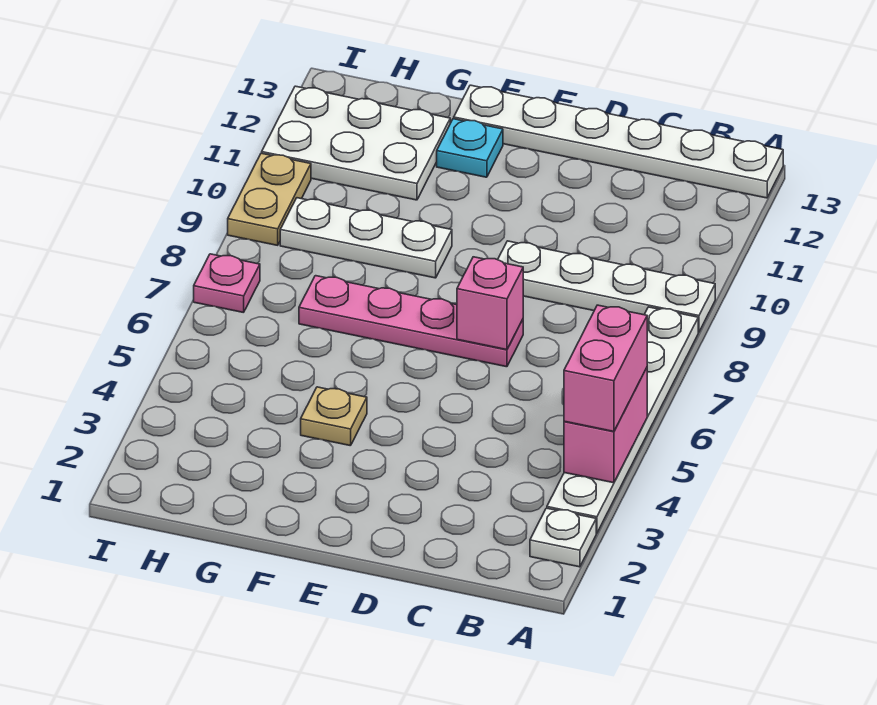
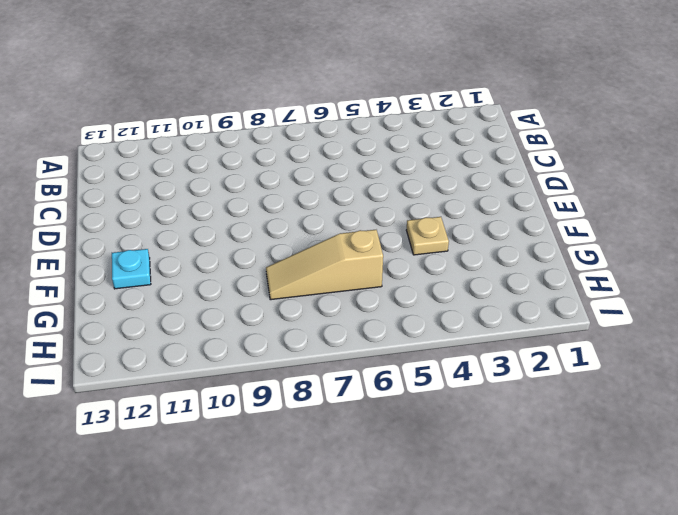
tan 1x3 slope [266,230,383,300] -> pink 1x4 plate [299,276,523,367]
none -> white 1x1 plate [530,508,596,567]
none -> white 1x6 plate [547,307,698,533]
none -> white 1x4 plate [498,241,715,332]

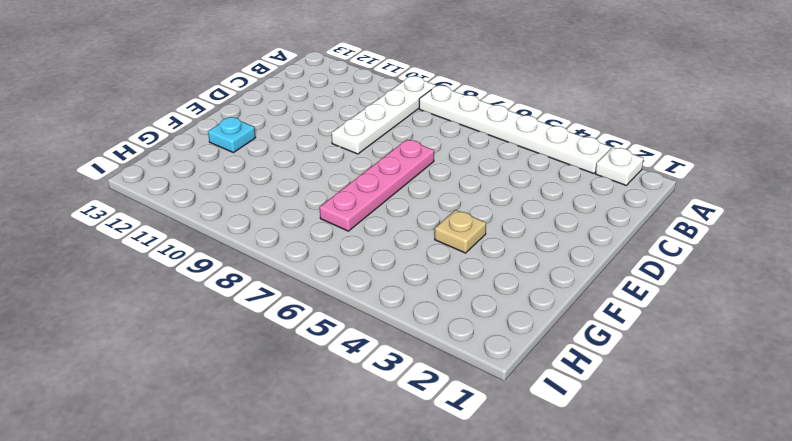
none -> white 1x6 plate [454,85,783,198]
none -> white 1x3 plate [280,198,452,278]
none -> white 2x3 plate [262,86,450,200]

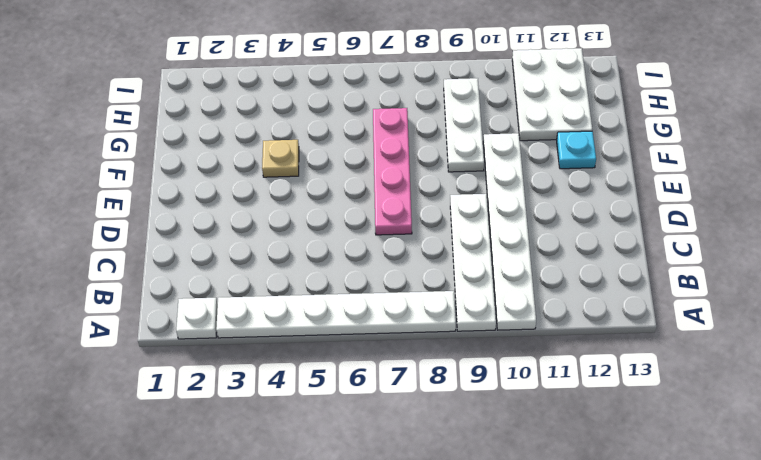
white 1x6 plate [483,133,536,330] -> white 1x6 plate moved to [454,85,783,198]
none -> pink 1x1 plate [194,254,260,313]
none -> tan 1x2 plate [228,153,311,245]
none -> pink 1x2 brick [564,368,647,483]

